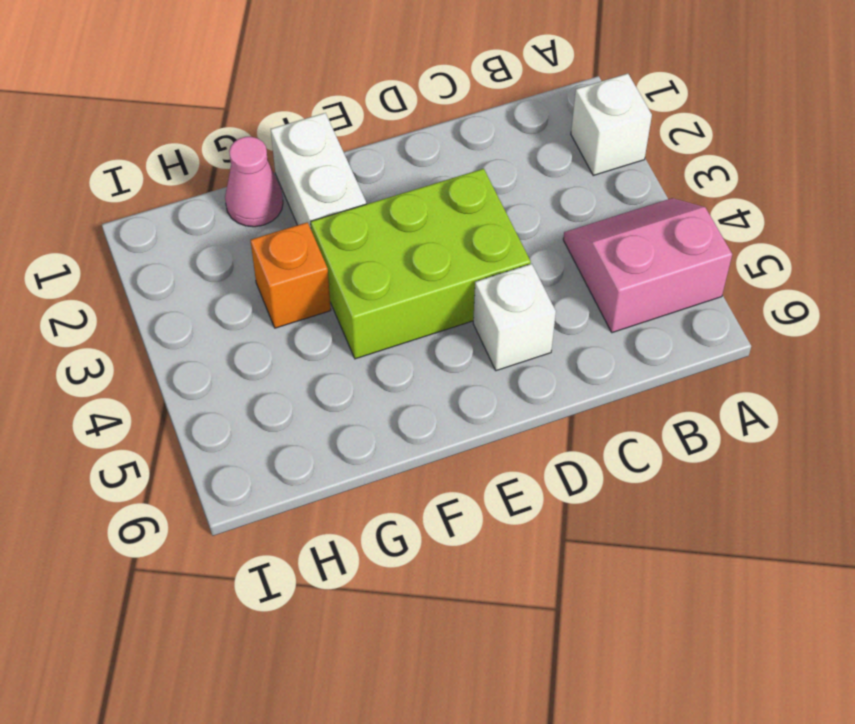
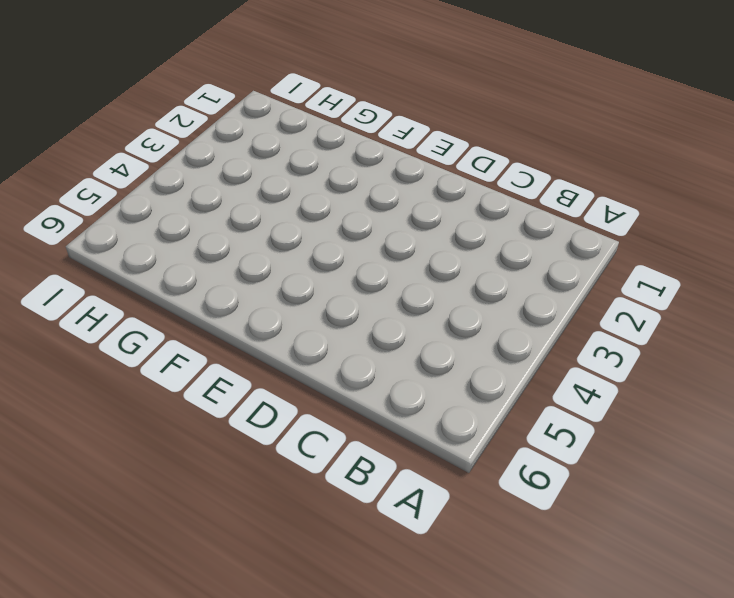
none -> white 1x1 brick [571,74,652,175]
none -> pink 2x2 slope [563,198,732,333]

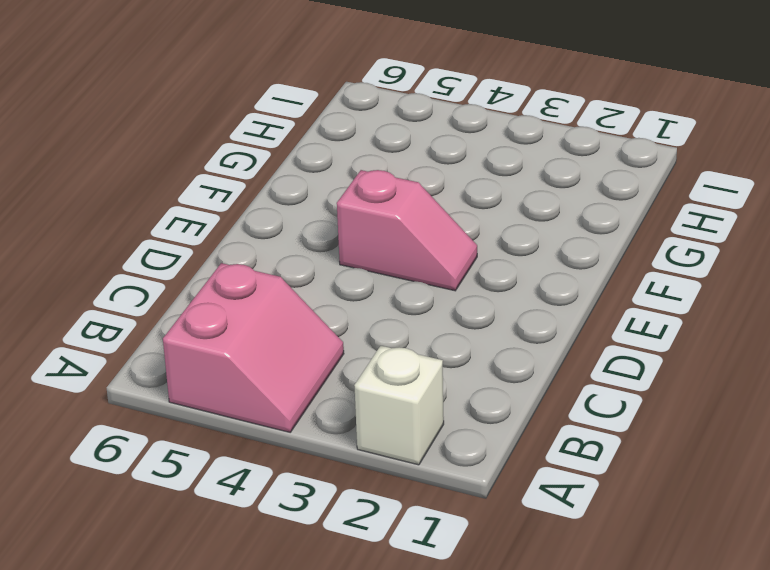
pink 1x2 slope [337,170,477,291] -> lime 2x3 brick [311,169,531,359]
none -> white 1x1 brick [473,264,556,371]
none -> white 1x2 brick [271,113,366,229]

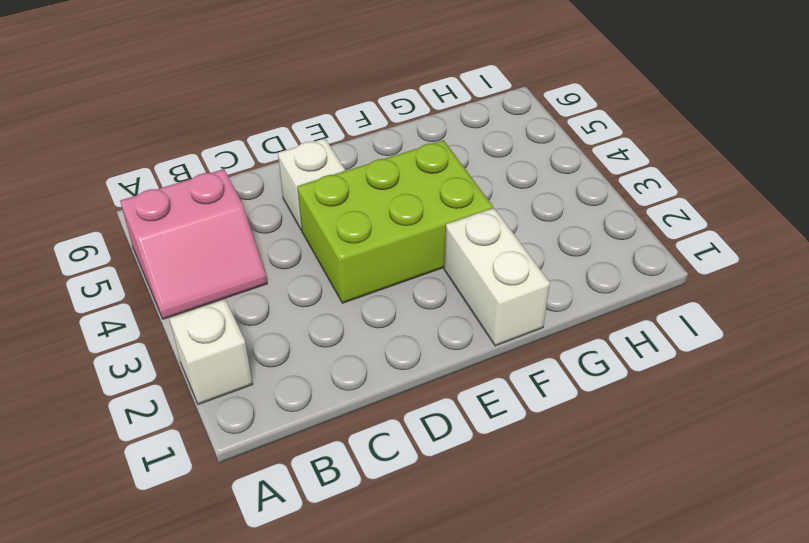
none -> pink 1x1 cone [225,137,283,227]
none -> orange 1x1 brick [250,222,331,328]

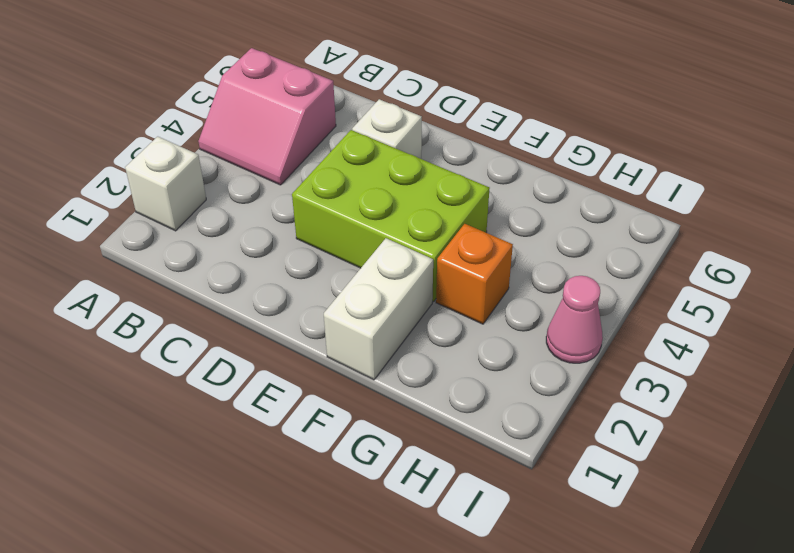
pink 1x1 cone [546,276,603,363] -> pink 1x1 cone moved to [225,137,283,227]

